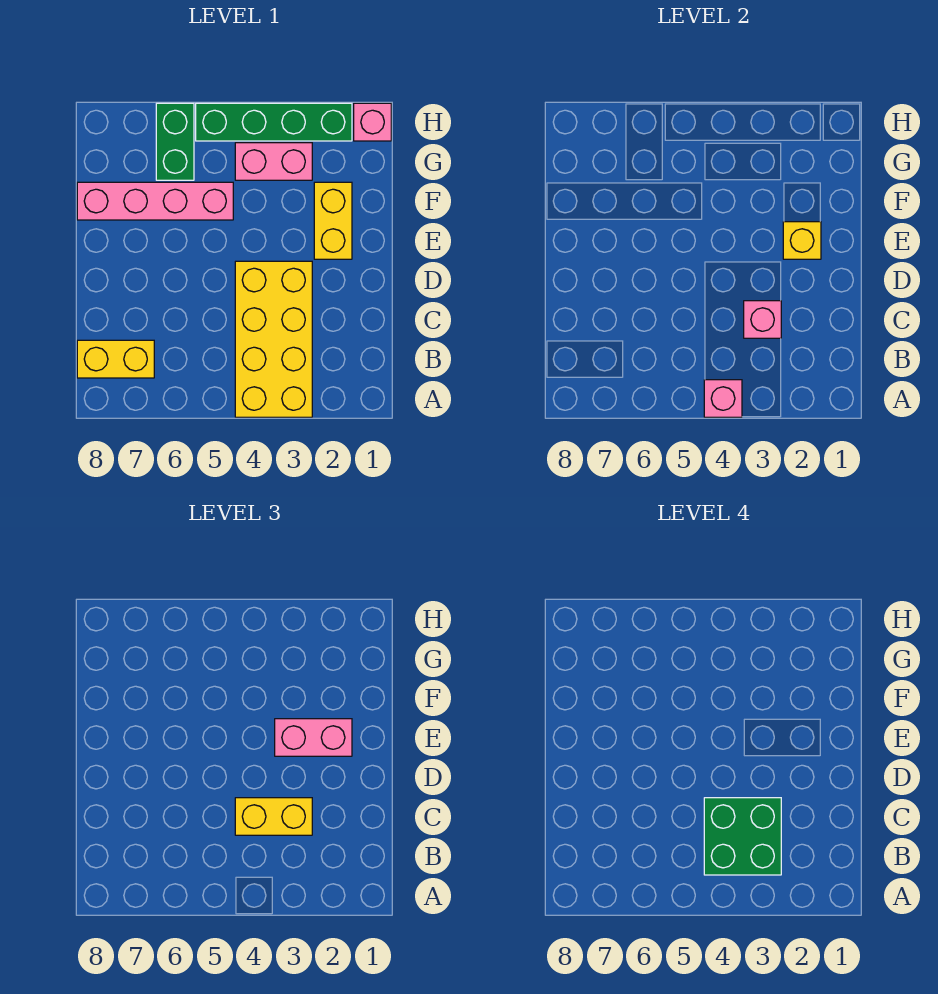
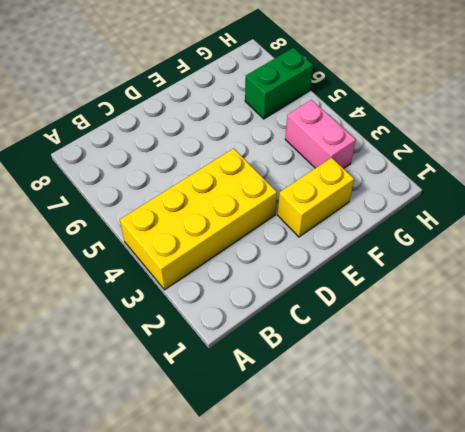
none -> yellow 1x2 brick [77,340,154,378]
none -> pink 1x4 brick [77,182,233,220]
none -> pink 1x1 brick [354,103,391,141]

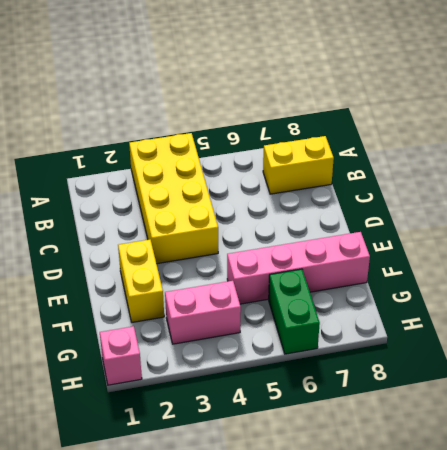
none -> green 1x4 brick [196,103,352,141]
none -> pink 1x1 brick [704,380,742,417]
none -> pink 1x1 brick [744,301,781,338]

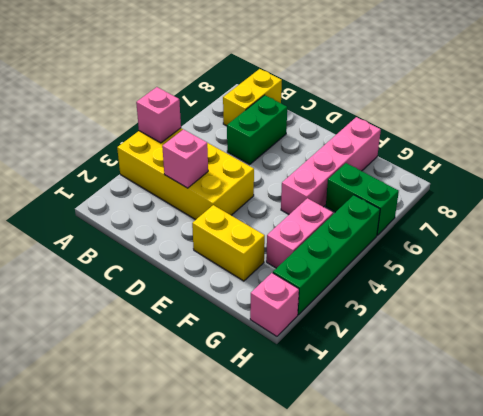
green 1x2 brick [227,95,287,164] -> none
none -> yellow 1x1 brick [783,222,821,259]
none -> yellow 1x2 brick [235,798,312,835]
none -> pink 1x2 brick [275,719,352,756]

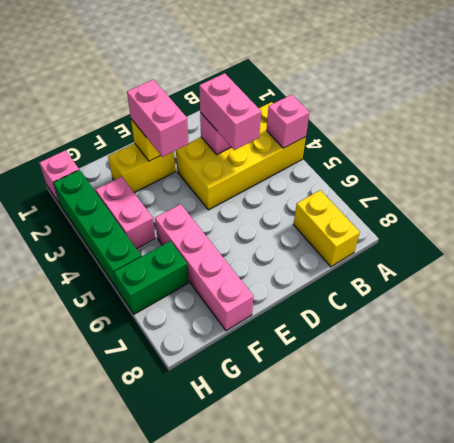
pink 1x2 brick [199,73,261,150] -> yellow 1x2 brick [235,798,312,835]
none -> green 2x2 brick [704,798,781,875]

